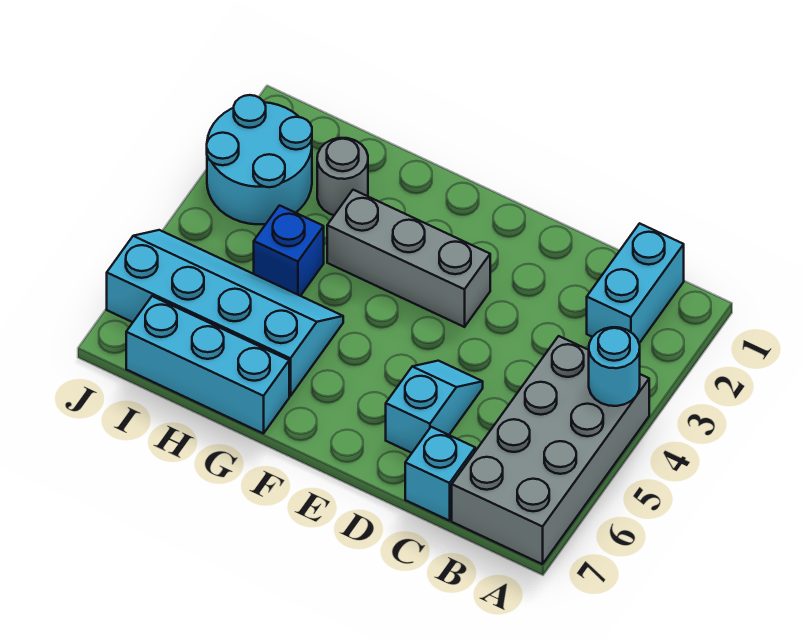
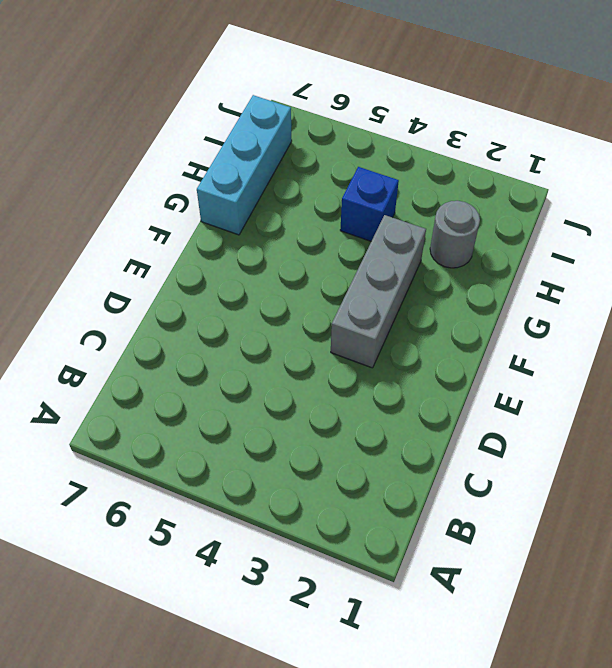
none -> grey 2x4 brick [452,336,649,564]
none -> cyan 1x2 brick [587,223,684,343]

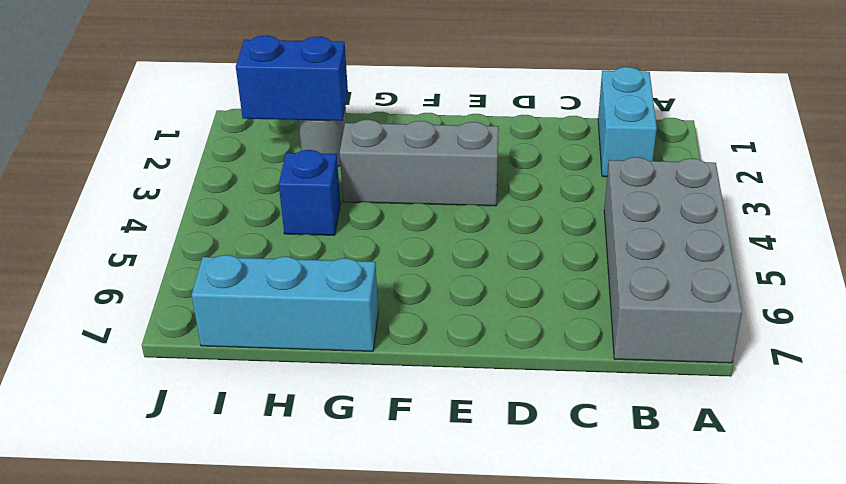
blue 1x2 brick [236,36,348,121] -> none
none -> cyan 1x1 brick [405,427,475,521]
none -> cyan 1x2 slope [386,361,483,453]

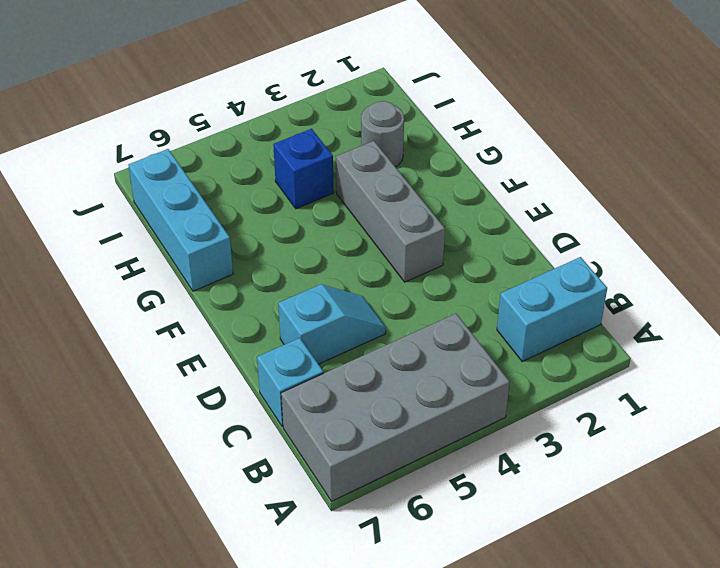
none -> cyan 2x4 slope [107,230,343,396]
none -> cyan 2x2 round brick [207,95,312,224]

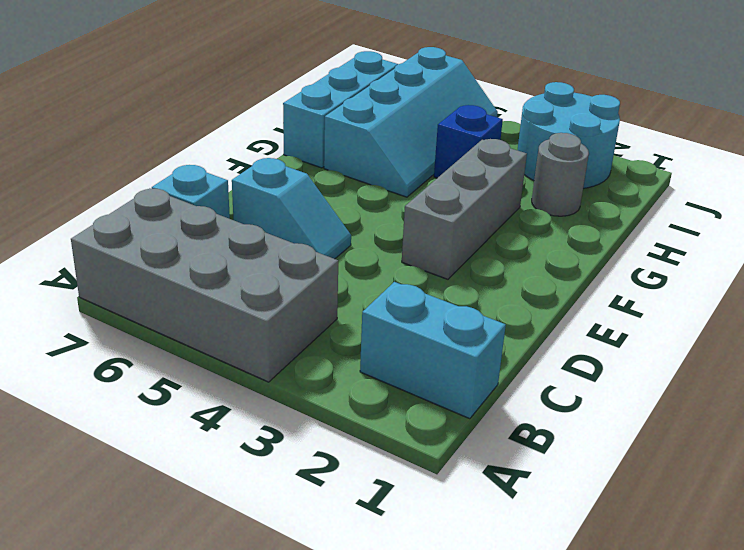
none -> cyan 1x1 round brick [589,327,640,406]

